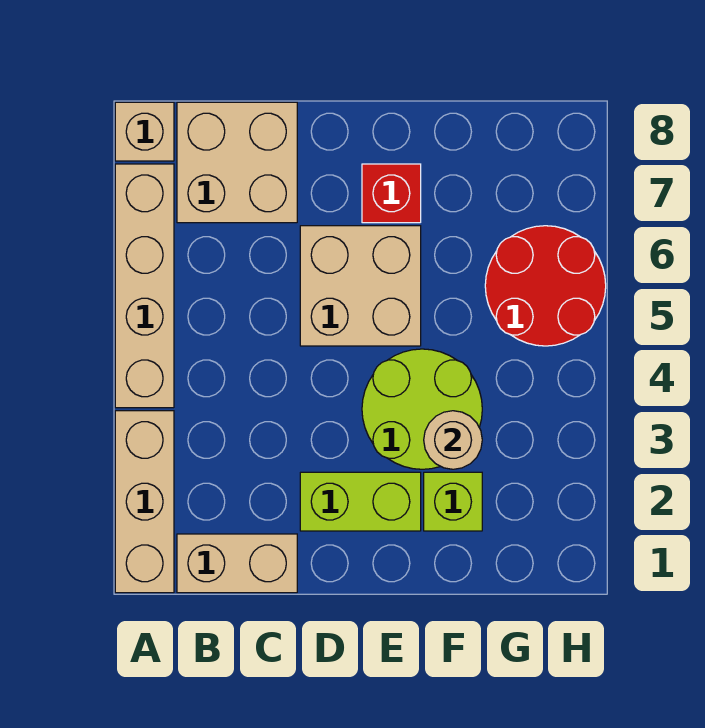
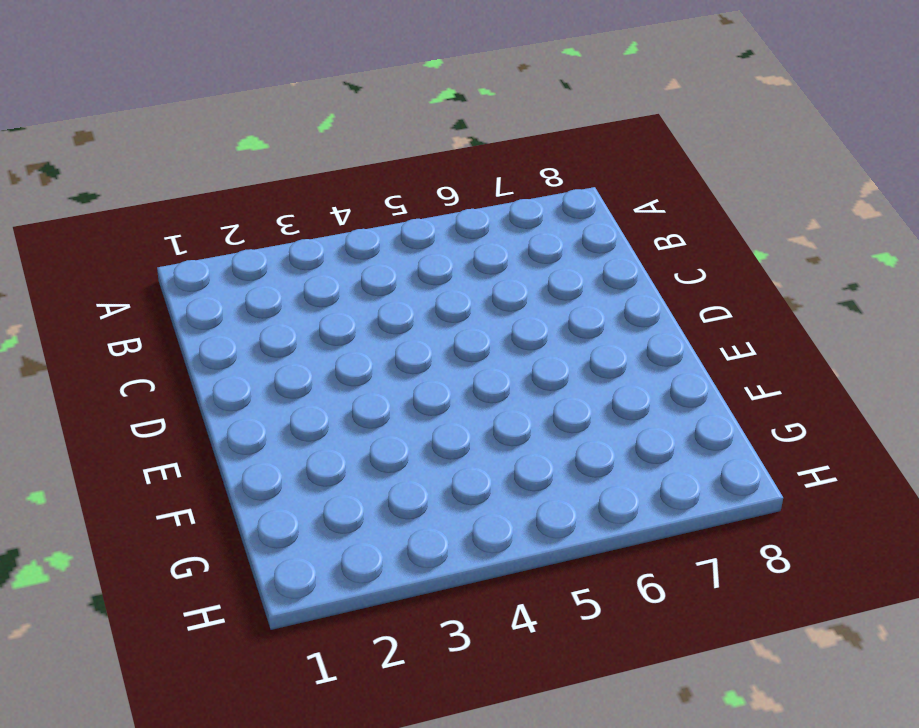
none -> tan 1x3 brick [115,411,174,593]
none -> tan 1x4 brick [115,164,174,408]
none -> tan 1x1 brick [115,102,174,161]

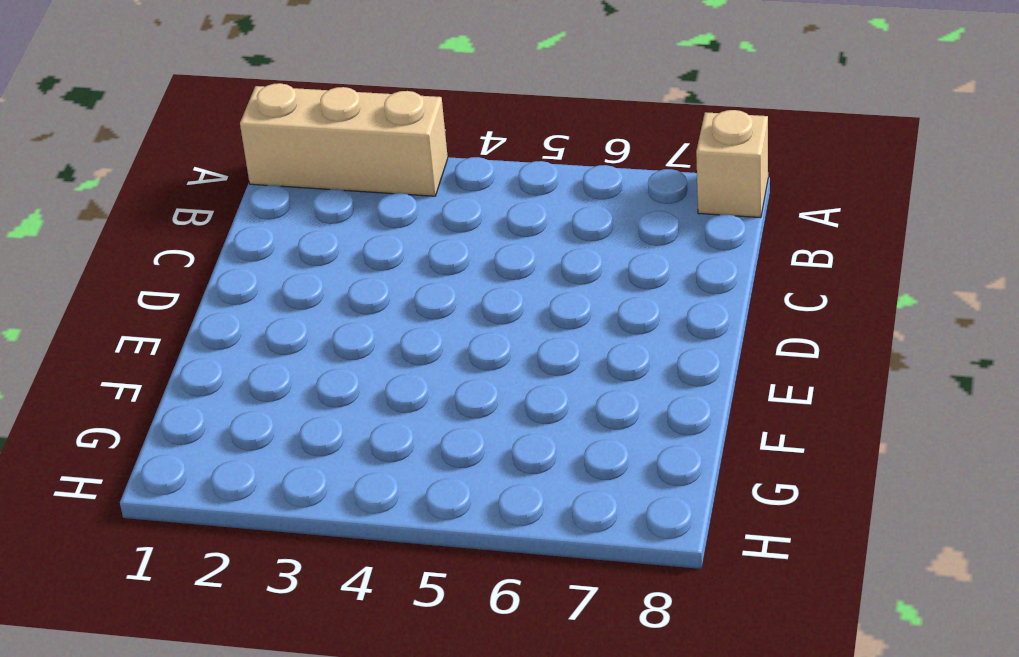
none -> tan 1x4 brick [115,164,174,408]
none -> tan 1x2 brick [177,534,297,593]
none -> tan 2x2 brick [177,102,297,223]

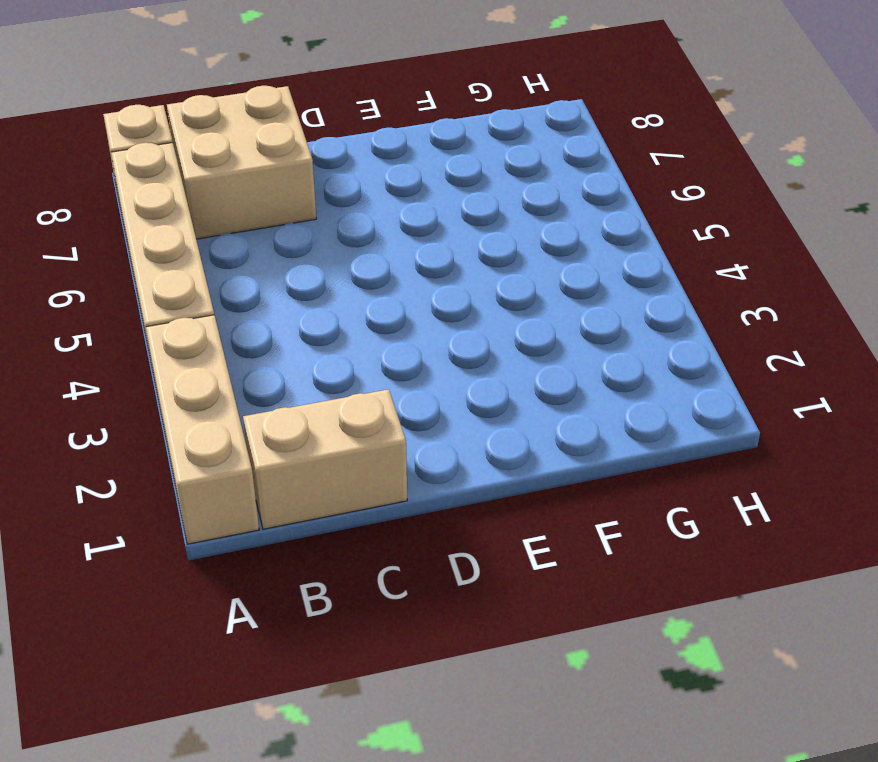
none -> lime 1x2 brick [300,472,421,531]
none -> tan 2x2 brick [300,226,421,346]
none -> lime 2x2 round brick [362,349,482,469]

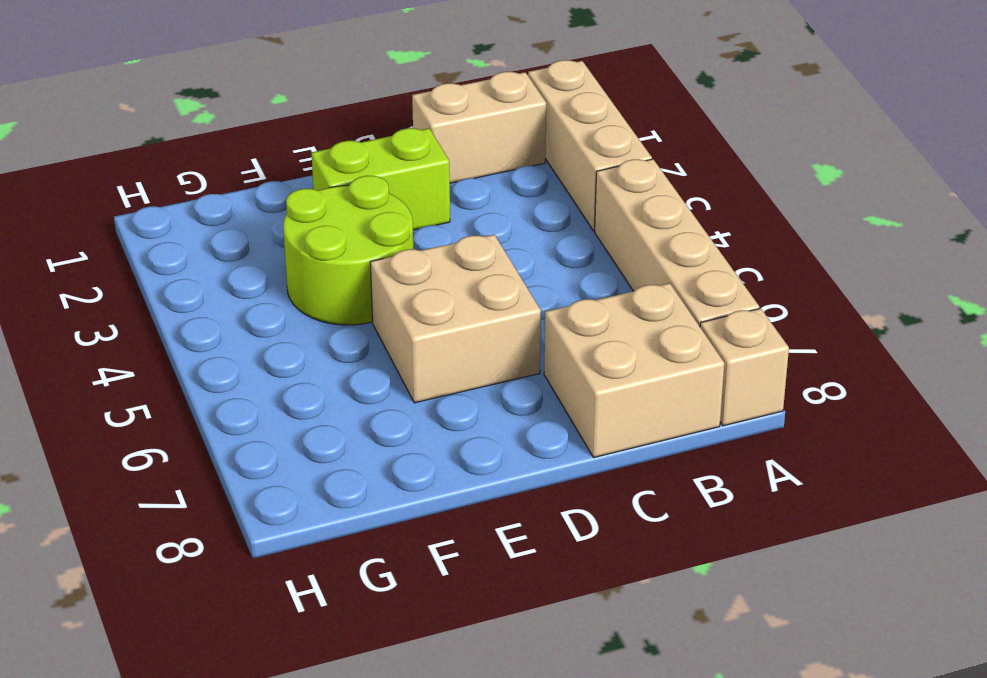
none -> red 1x1 brick [362,164,421,223]
none -> lime 1x1 brick [424,472,482,531]
none -> red 2x2 round brick [485,226,606,346]

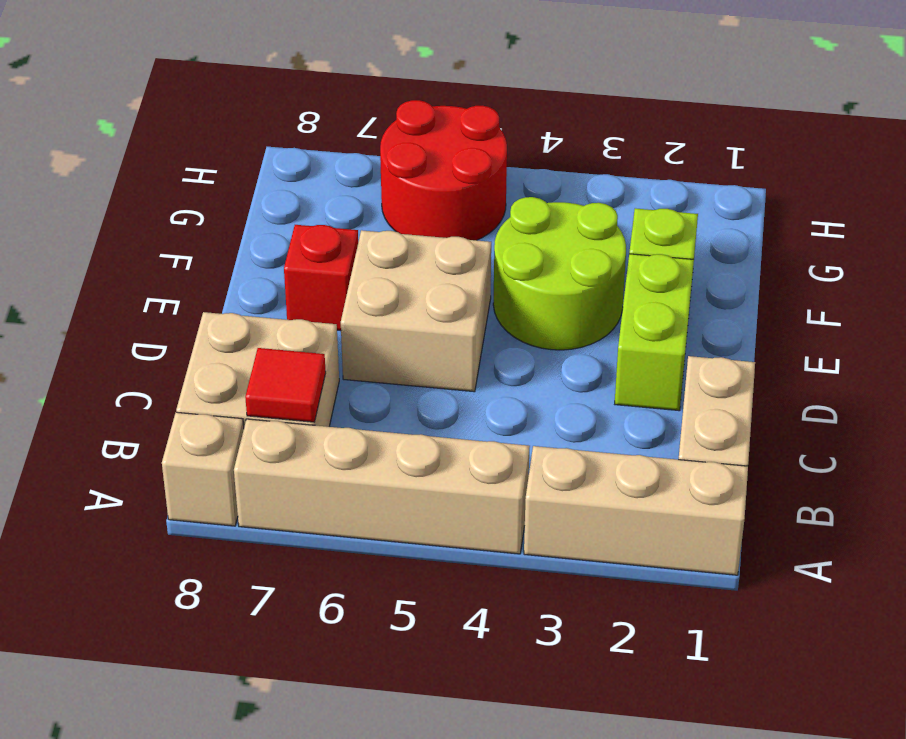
red 1x1 tile [245,348,326,422] -> none
none -> tan 1x1 round brick [424,411,482,469]

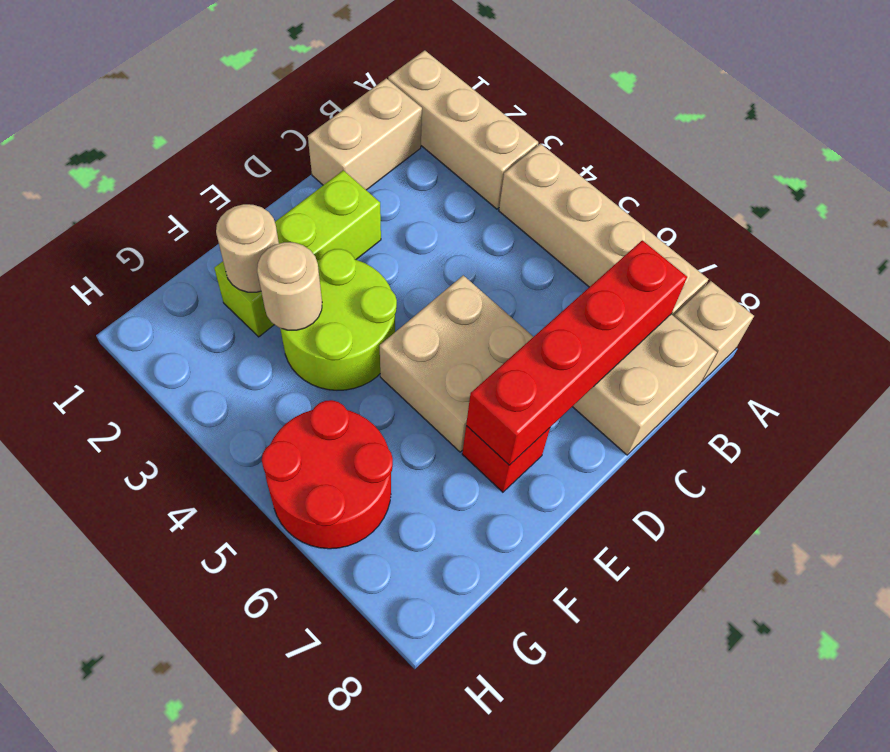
red 1x4 brick [466,240,687,465] -> none
tan 1x1 round brick [216,204,279,292] -> none

